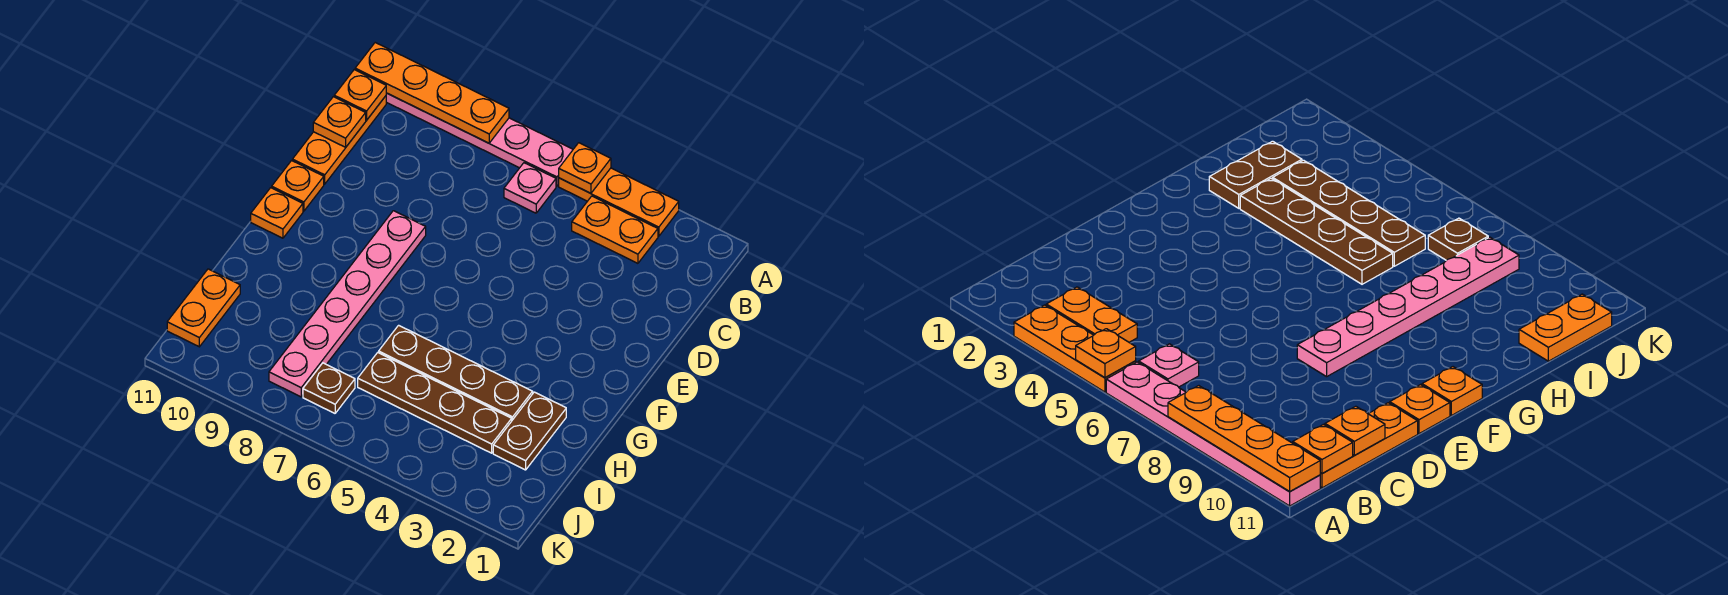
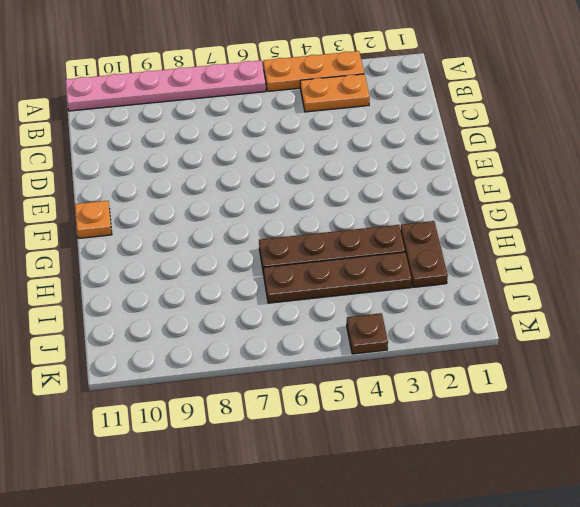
brown 1x1 plate [347,313,388,354] -> brown 1x1 plate moved to [303,363,355,413]
none -> pink 1x1 plate [504,163,556,213]
none -> orange 1x3 plate [293,96,386,184]
none -> pink 1x6 plate [269,211,426,397]

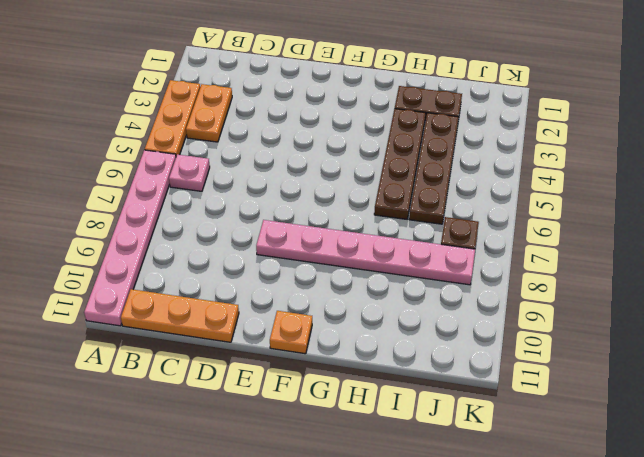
none -> orange 1x1 plate [272,161,324,211]
none -> orange 1x2 plate [167,269,240,347]
none -> orange 1x1 plate [559,143,611,193]

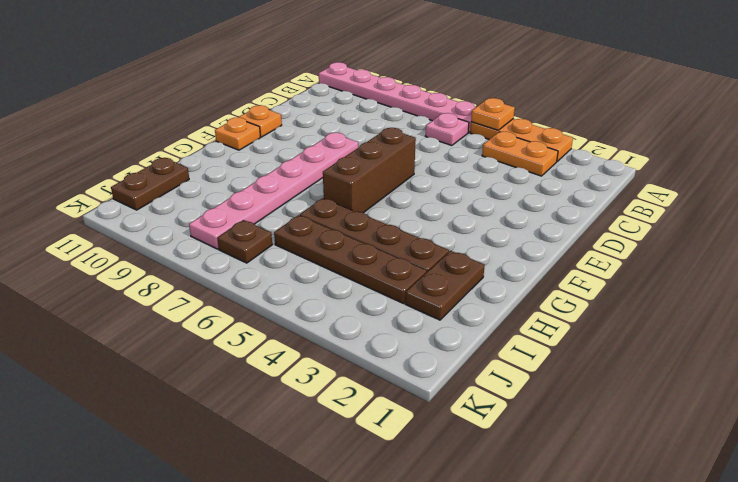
brown 1x3 brick [323,128,416,213] -> none
brown 1x2 plate [111,158,189,210] -> orange 1x2 plate [167,269,240,347]
none -> orange 1x3 plate [293,96,386,184]
none -> orange 1x4 plate [355,43,509,143]
none -> orange 1x1 plate [334,70,386,120]

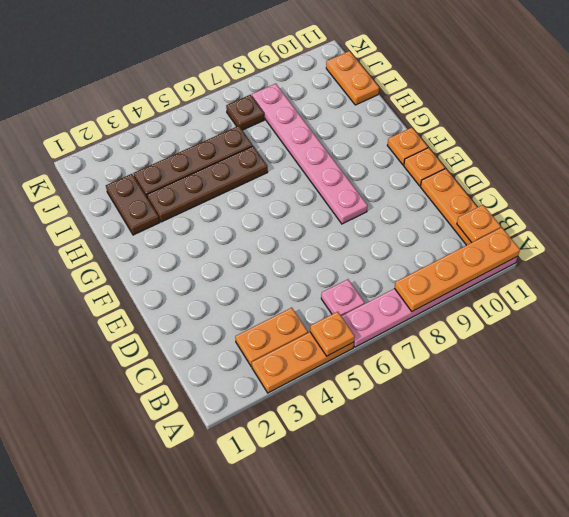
none -> orange 1x1 plate [313,97,366,147]

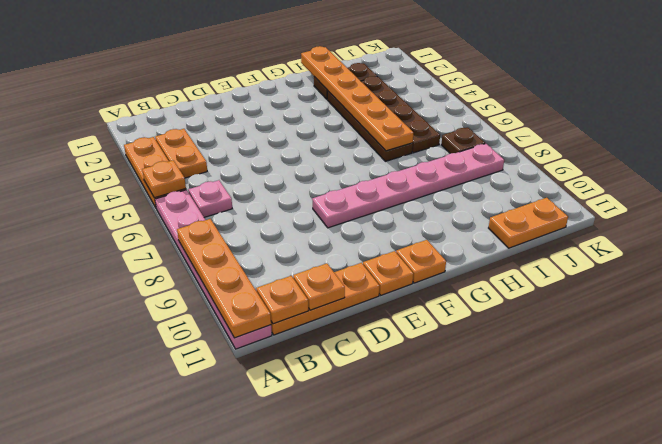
orange 1x6 plate [301,46,413,151] -> none

